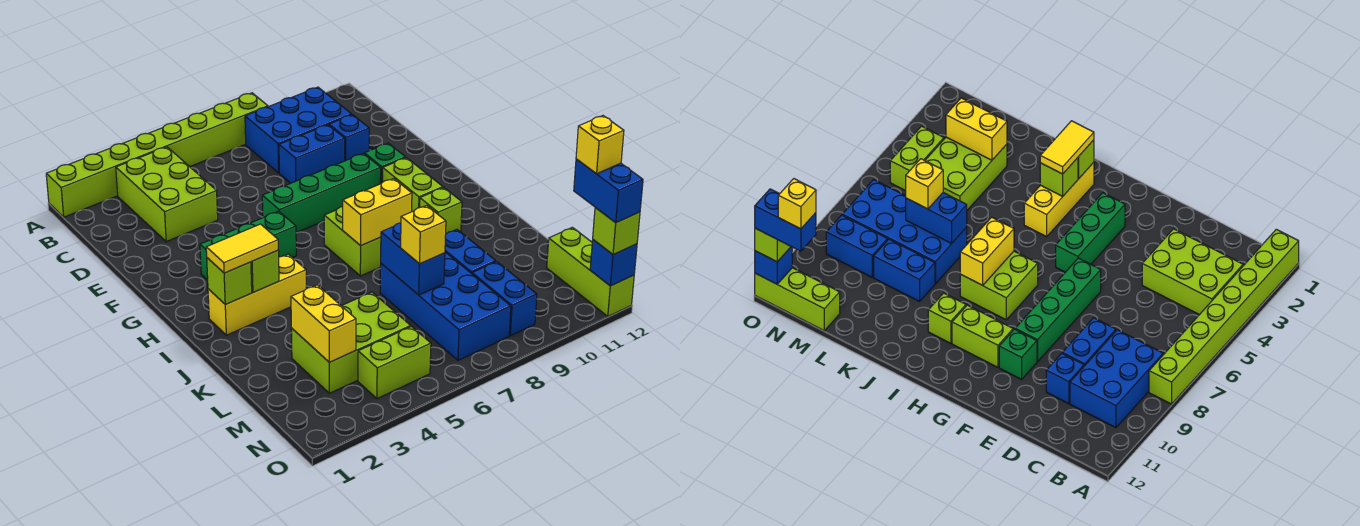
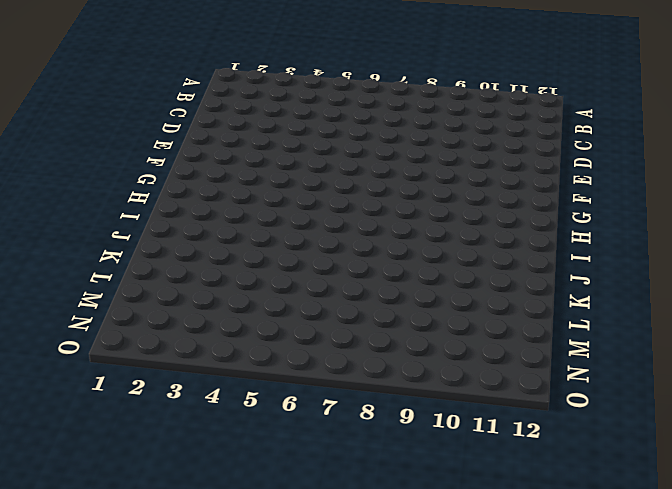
none -> lime 1x8 brick [46,93,268,217]
none -> lime 2x3 brick [116,147,218,242]
none -> blue 2x3 brick [245,87,352,173]

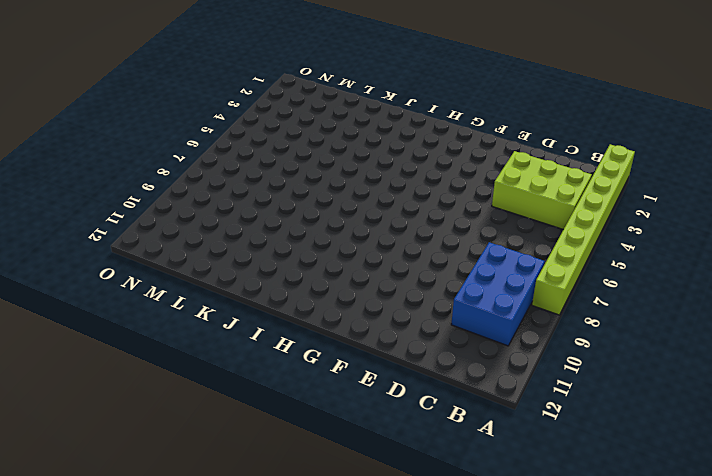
none -> blue 1x2 brick [279,125,345,183]
none -> blue 1x1 brick [329,115,369,161]
none -> green 1x4 brick [262,153,381,233]

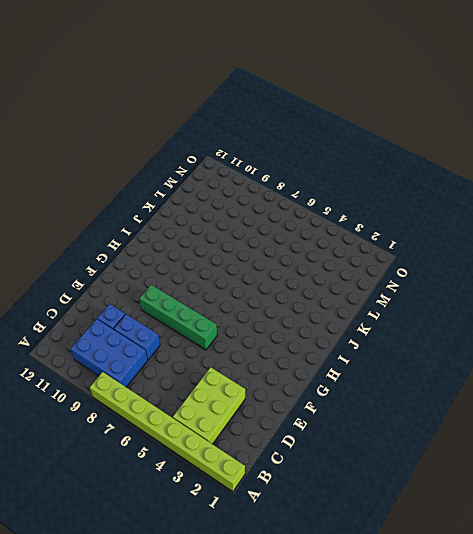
none -> green 1x1 brick [365,143,406,184]
none -> green 1x3 brick [200,211,296,280]
none -> lime 1x2 brick [383,158,443,212]

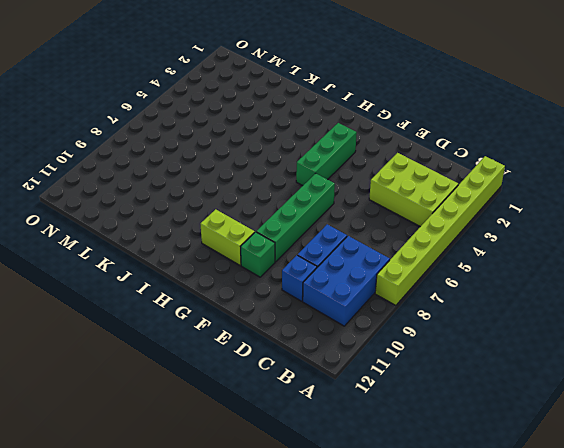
none -> lime 2x2 brick [324,207,381,276]
none -> yellow 1x3 brick [208,254,306,335]
none -> lime 1x1 brick [420,188,462,234]

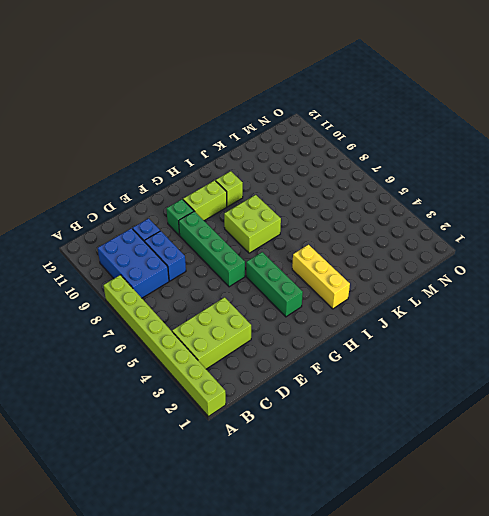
none -> blue 2x4 brick [380,252,511,360]
none -> blue 1x2 brick [445,230,496,274]
none -> lime 2x3 brick [291,292,411,393]

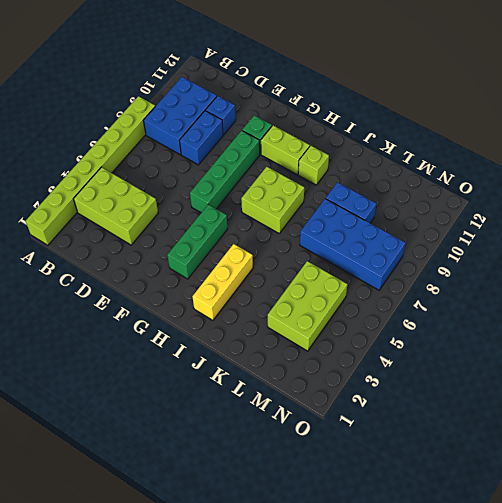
none -> blue 1x2 brick [472,262,537,336]
none -> lime 1x3 brick [547,227,634,316]
none -> lime 1x2 brick [358,327,431,399]

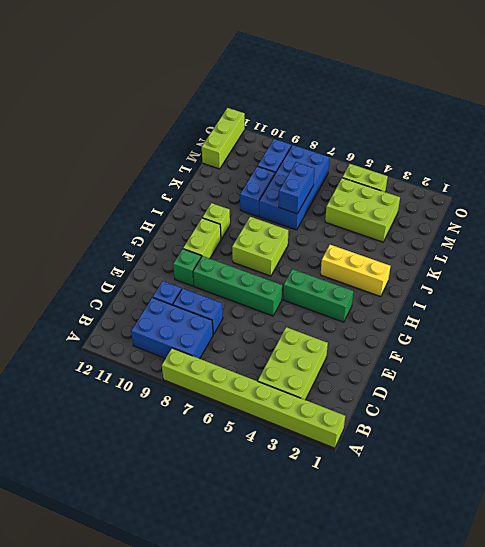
none -> lime 1x1 brick [207,258,252,304]
none -> lime 1x1 brick [251,250,279,292]
none -> yellow 1x2 brick [343,178,412,246]

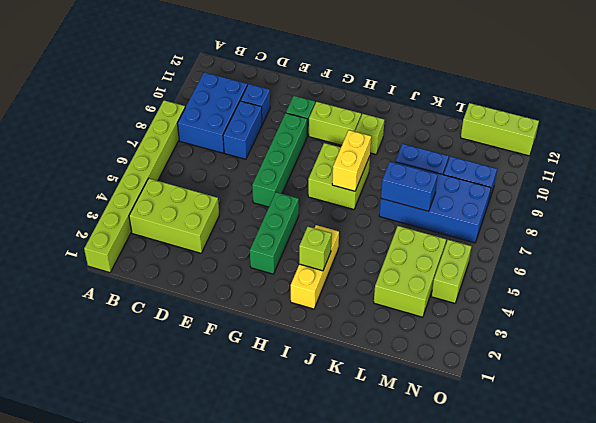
none -> lime 1x1 brick [207,258,252,304]
none -> yellow 1x2 brick [291,285,356,362]
none -> blue 1x1 brick [590,240,637,286]

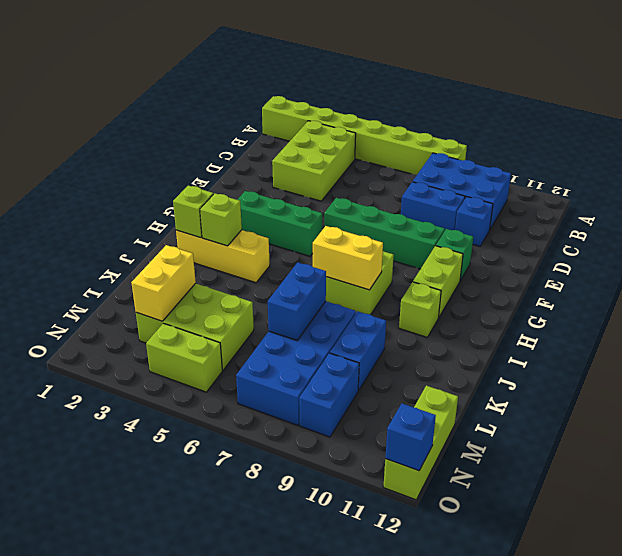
none -> yellow 1x2 tile [206,224,278,273]
none -> yellow 1x1 brick [401,205,446,264]
none -> lime 1x1 brick [593,207,640,255]

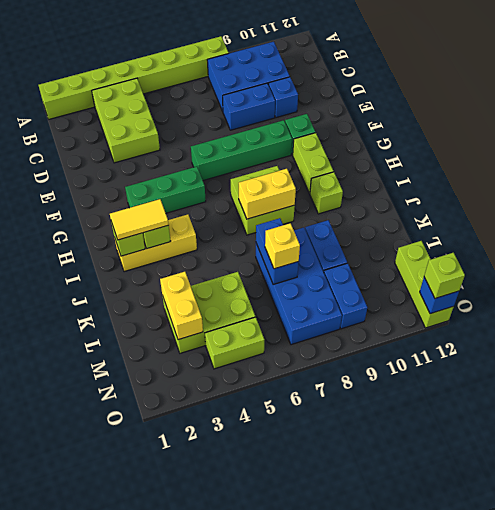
none -> blue 1x2 brick [574,159,643,223]
none -> yellow 1x1 brick [576,116,624,174]

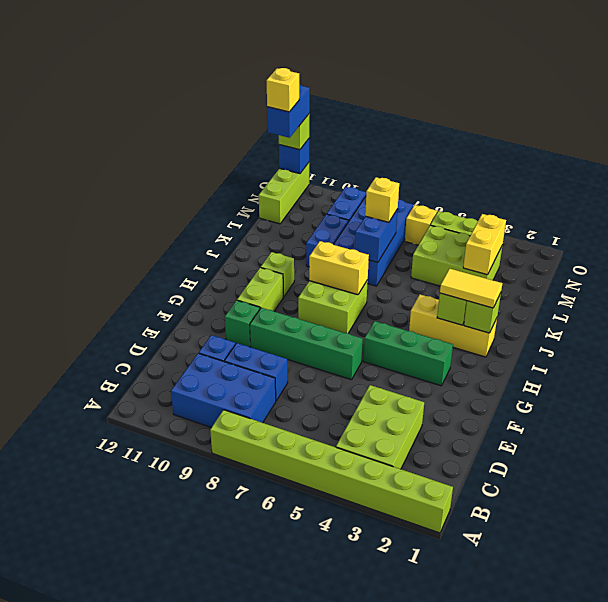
yellow 1x1 brick [405,205,437,245] -> none

